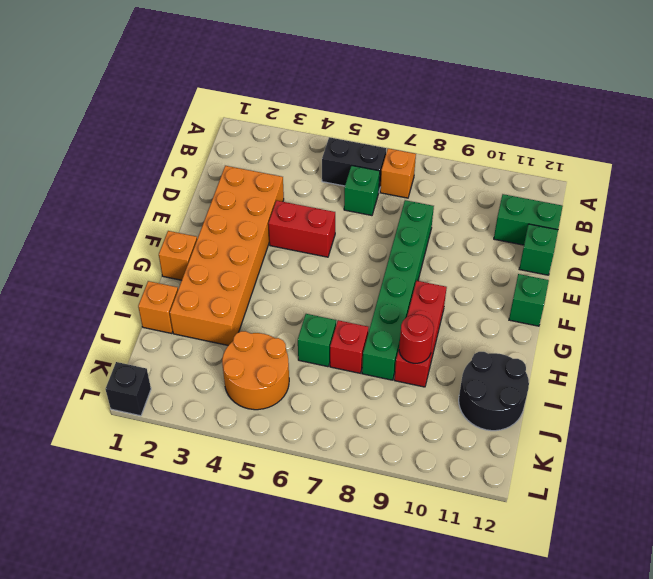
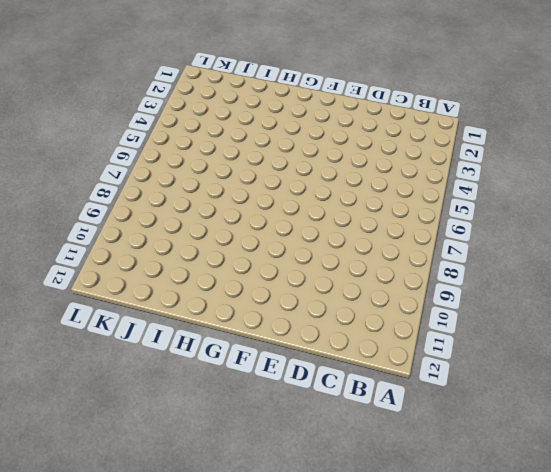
none -> black 1x2 brick [322,137,386,190]
none -> orange 1x1 brick [380,148,416,198]
none -> green 1x1 brick [344,166,380,215]

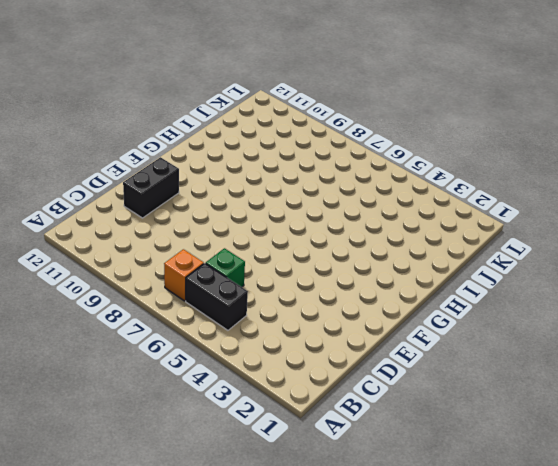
black 1x2 brick [123,157,179,218] -> none
none -> green 1x2 brick [494,194,563,245]
none -> orange 2x6 brick [170,166,284,345]
none -> green 1x6 brick [362,200,434,380]

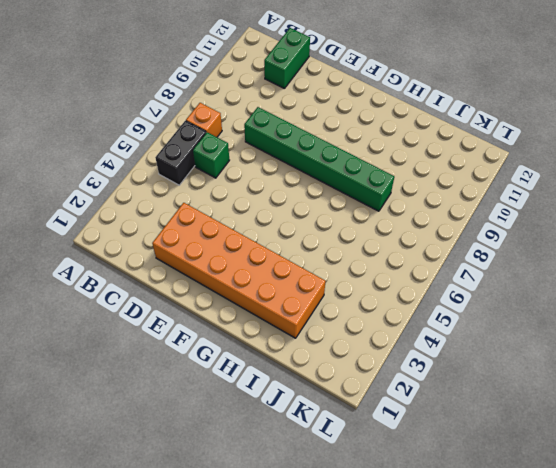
none -> green 1x1 brick [519,224,558,275]
none -> red 1x2 brick [268,201,335,257]
none -> green 1x1 brick [509,274,549,326]

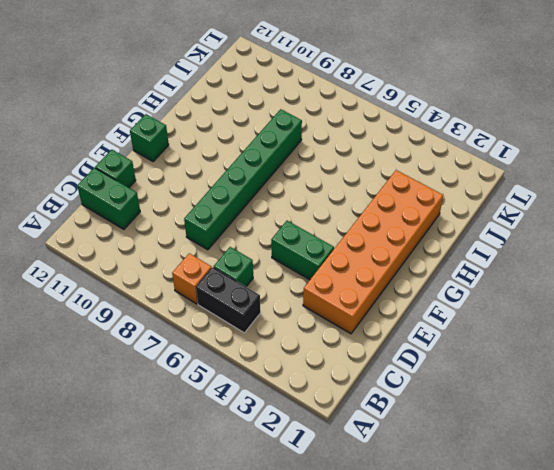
green 1x2 brick [271,221,334,280] -> red 1x2 brick [268,201,335,257]
none -> orange 1x1 brick [159,231,197,280]
none -> red 1x3 brick [394,281,447,387]
none -> orange 1x1 brick [138,281,178,333]

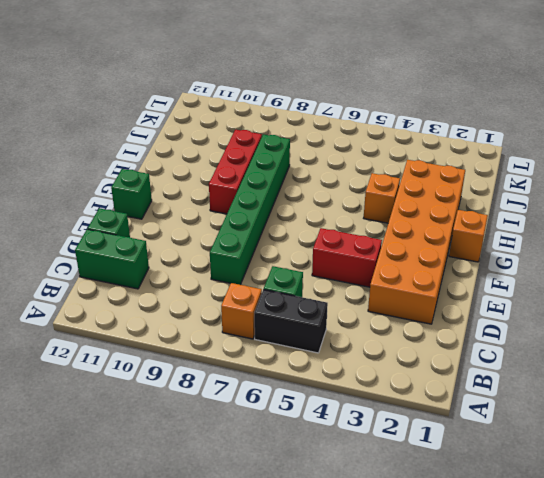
orange 1x1 brick [364,173,400,223] -> orange 1x1 brick moved to [138,281,178,333]
none -> green 1x1 brick [298,314,336,367]
none -> red 1x1 brick [330,320,368,373]
none -> black 2x2 round brick [459,352,529,431]

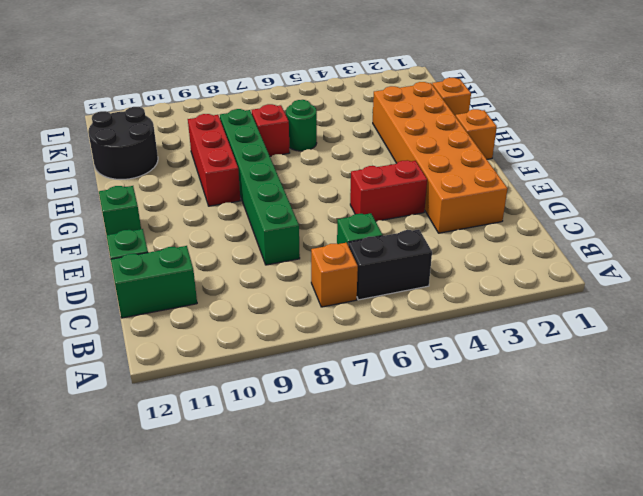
green 1x1 round brick [286,100,317,151] -> green 1x1 brick [298,314,336,367]
none -> orange 2x2 round brick [222,331,289,410]
none -> black 1x1 brick [105,362,151,416]
none -> red 1x1 round brick [399,314,434,363]

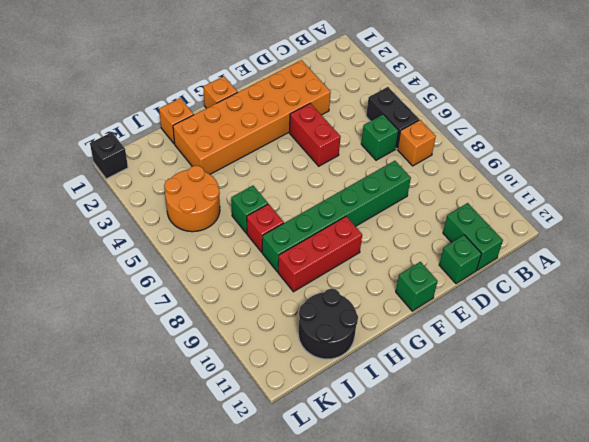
none -> red 1x1 round brick [399,314,434,363]

